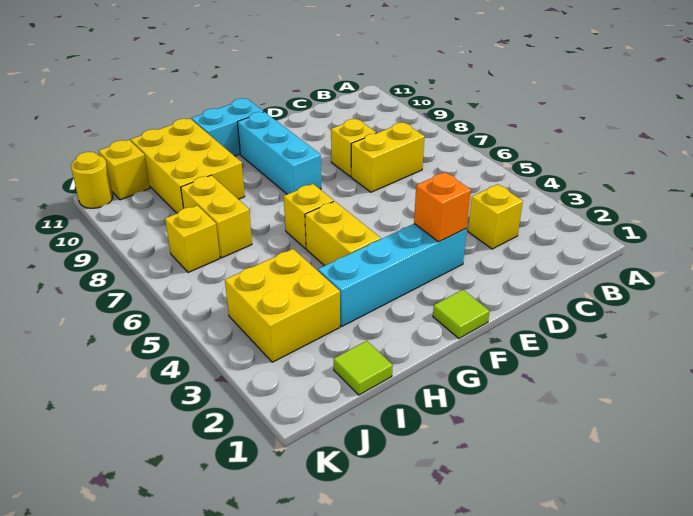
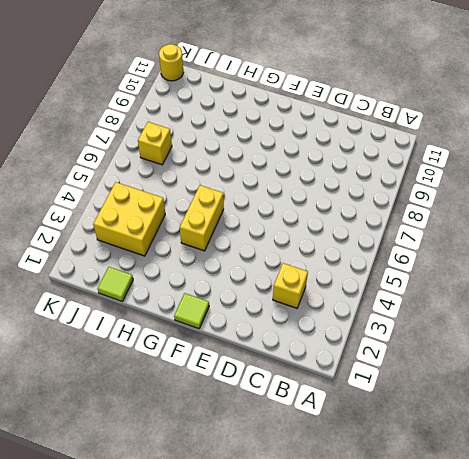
none -> yellow 1x2 brick [351,122,425,192]
none -> yellow 1x1 brick [331,119,376,177]
none -> cyan 1x4 brick [318,224,467,326]

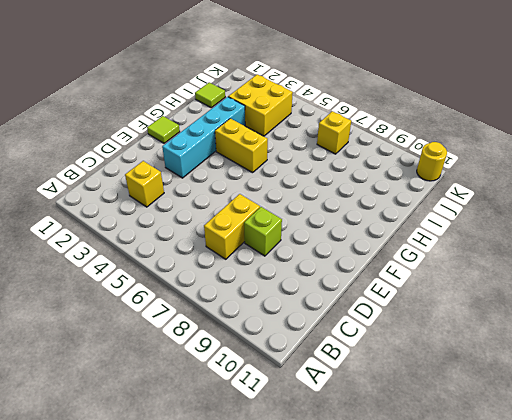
lime 1x1 brick [244,207,282,256] -> yellow 1x1 brick [331,119,376,177]
none -> cyan 1x3 brick [238,112,321,194]
none -> cyan 1x2 brick [192,98,264,156]
none -> yellow 1x1 brick [284,184,334,249]

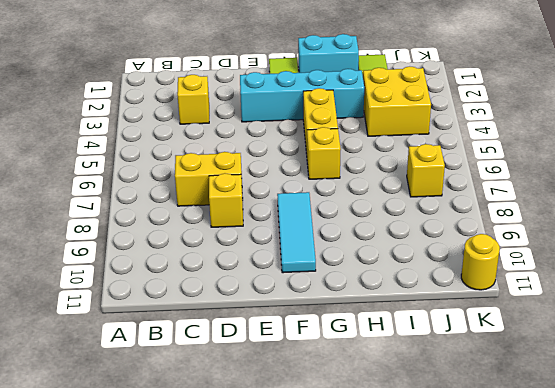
cyan 1x3 tile [277,192,316,273] -> cyan 1x3 brick [238,112,321,194]
cyan 1x2 brick [298,34,359,73] -> cyan 1x2 brick moved to [192,98,264,156]
none -> yellow 2x3 brick [131,119,245,213]
none -> yellow 1x2 brick [181,175,252,258]
none -> yellow 1x1 brick [99,140,150,200]

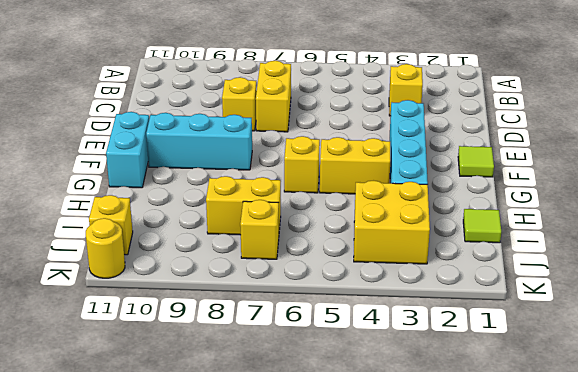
none -> yellow 2x3 brick [131,119,245,213]
none -> orange 1x1 brick [414,172,471,242]

